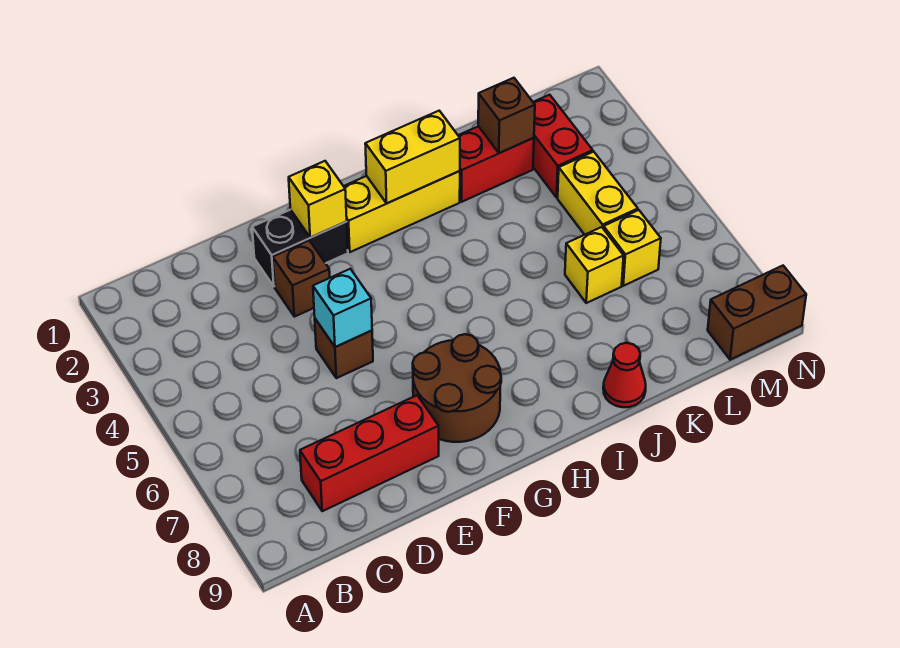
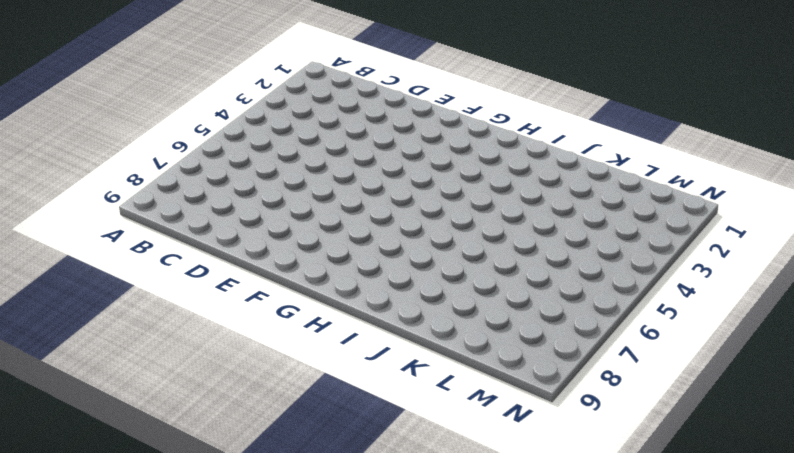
none -> red 1x3 brick [300,395,439,511]
none -> black 1x2 brick [252,210,348,286]
none -> brown 1x1 brick [273,241,330,317]

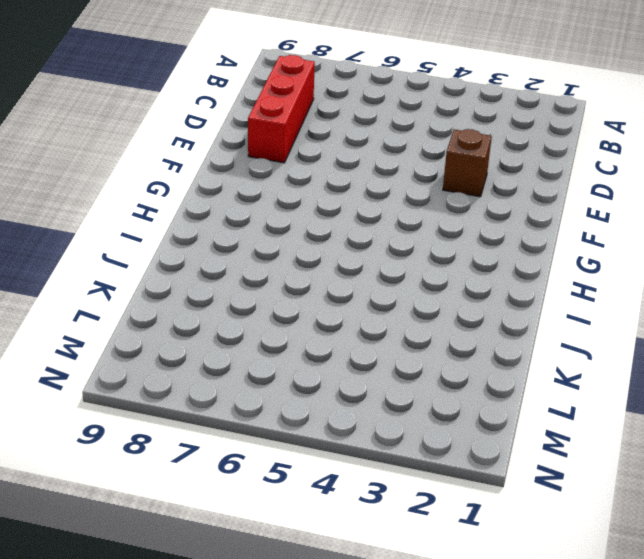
none -> black 1x2 brick [252,210,348,286]
none -> brown 1x1 brick [315,319,373,378]
none -> brown 2x2 round brick [413,334,501,442]

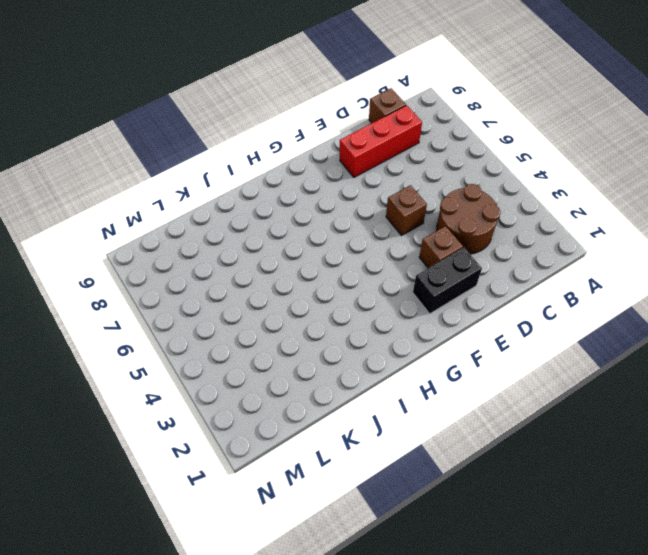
brown 2x2 round brick [437,184,500,254] -> brown 2x2 round brick moved to [413,334,501,442]
brown 1x1 brick [369,88,406,123] -> brown 1x1 brick moved to [478,78,535,153]
none -> yellow 1x3 brick [344,171,460,252]
none -> red 1x2 brick [458,126,534,202]
none -> red 1x1 cone [603,343,646,407]

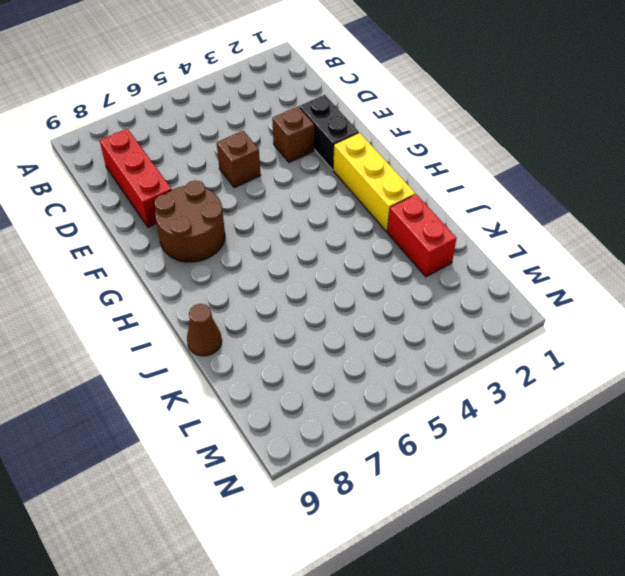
brown 1x1 cone [187,304,222,356] -> red 1x1 cone [603,343,646,407]
none -> yellow 1x1 brick [565,227,624,303]
none -> red 1x2 brick [533,95,593,198]
none -> yellow 1x2 brick [558,152,638,235]

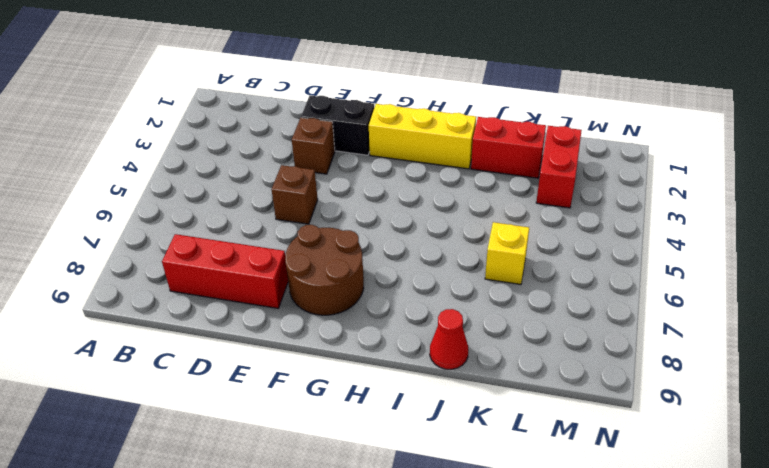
none -> yellow 1x2 brick [558,152,638,235]
none -> yellow 1x1 brick [604,210,661,286]
none -> brown 1x2 brick [708,266,806,360]

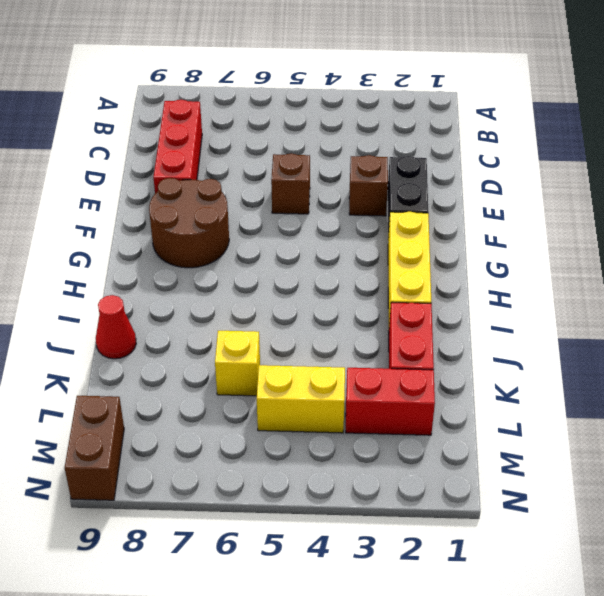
none -> yellow 1x1 brick [604,210,661,286]
none -> cyan 1x1 brick [313,269,372,347]
none -> yellow 1x1 brick [289,161,347,238]

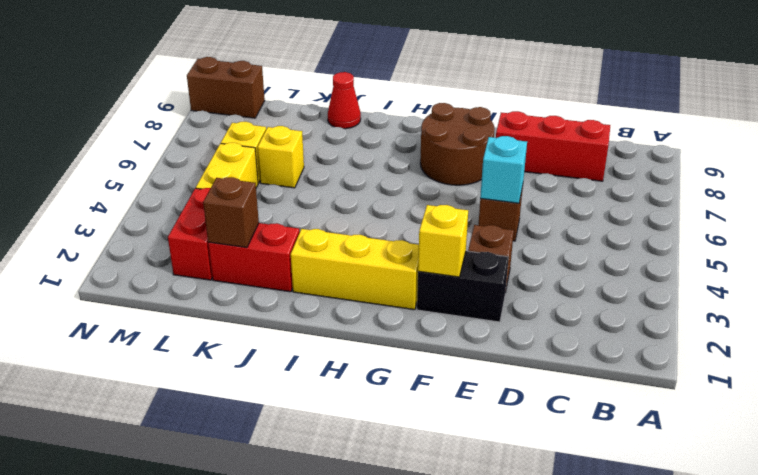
none -> yellow 1x2 brick [365,111,460,203]

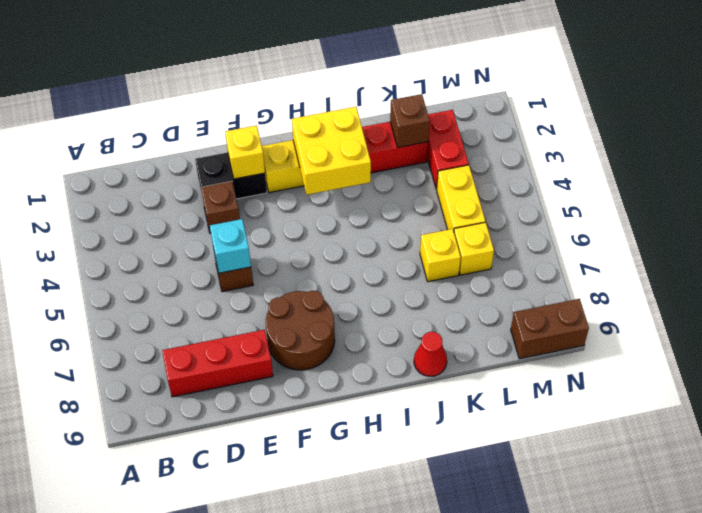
yellow 2x2 brick [292,107,371,195] -> yellow 1x2 brick [365,111,460,203]

